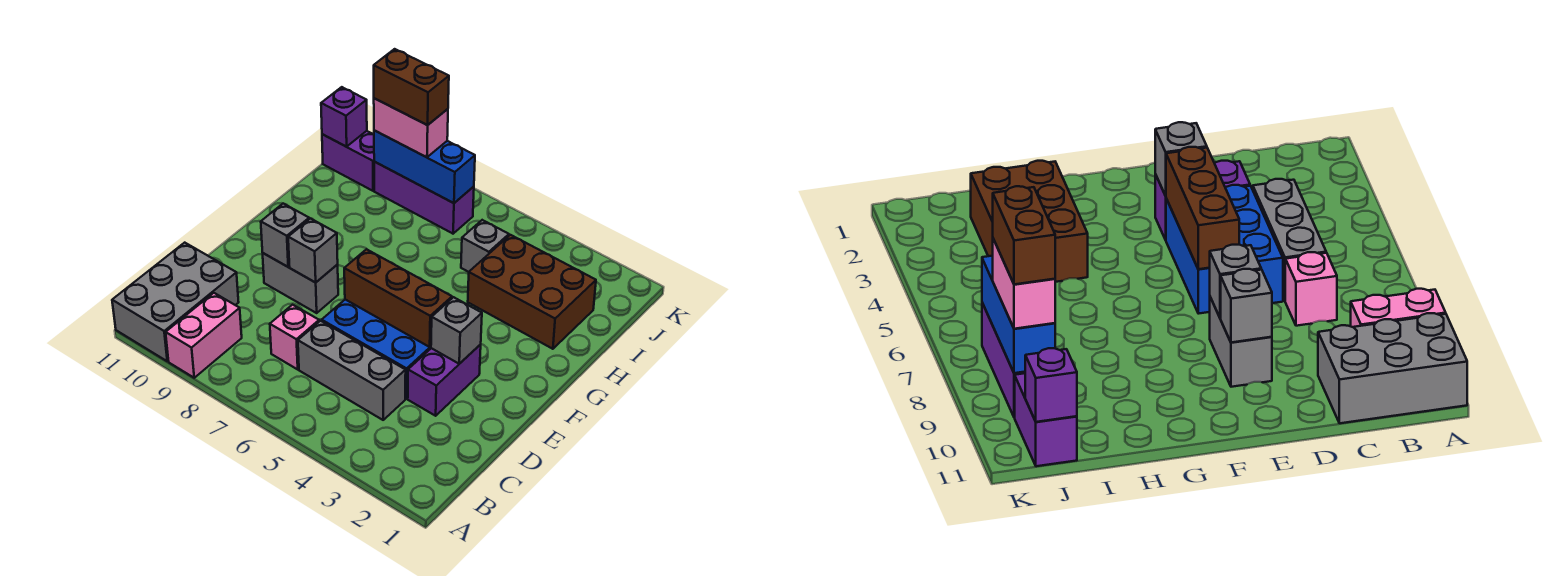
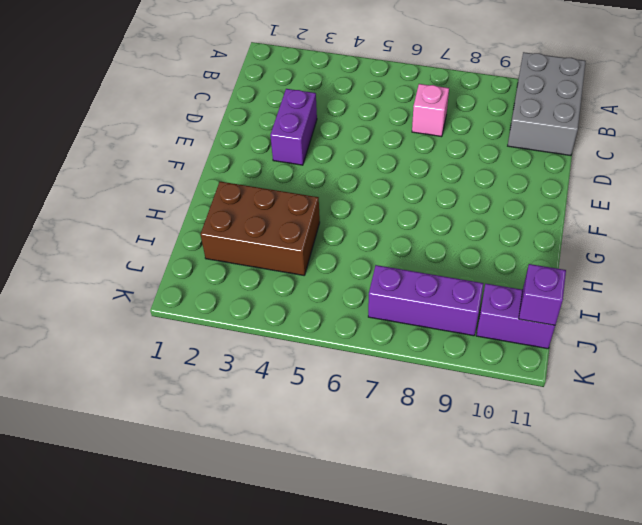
none -> pink 1x2 brick [166,293,242,378]
none -> grey 1x3 brick [298,321,406,420]
none -> blue 2x3 brick [322,300,431,399]

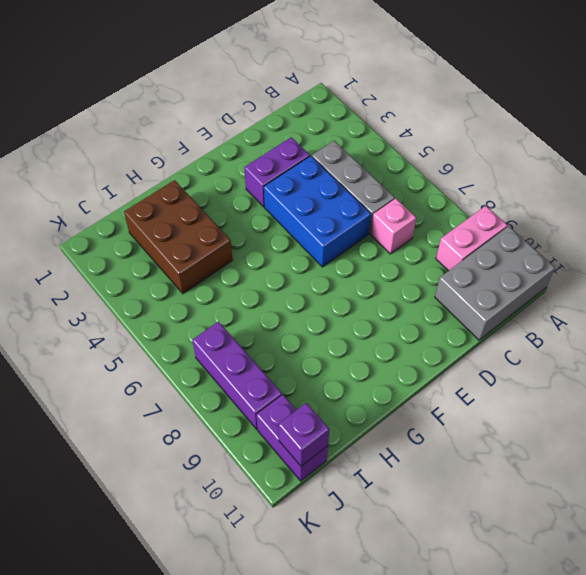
none -> grey 1x2 brick [263,253,338,313]
none -> grey 1x1 brick [461,220,509,272]
none -> grey 1x1 brick [431,297,482,364]

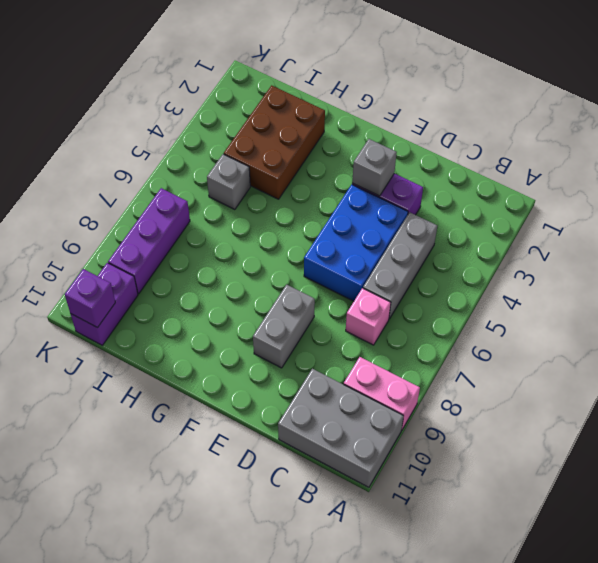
none -> brown 1x3 brick [344,249,452,347]
none -> grey 1x1 brick [288,218,338,283]
none -> grey 1x1 brick [261,204,309,267]

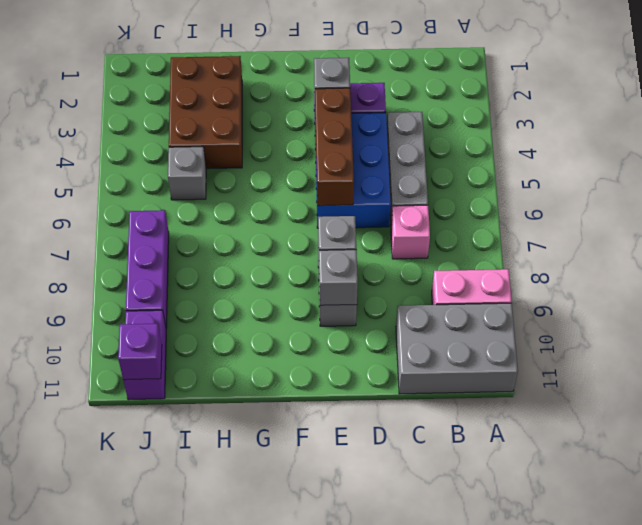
none -> blue 1x3 brick [374,130,475,203]
none -> pink 1x2 brick [374,98,448,157]
none -> brown 1x2 brick [374,49,449,125]

